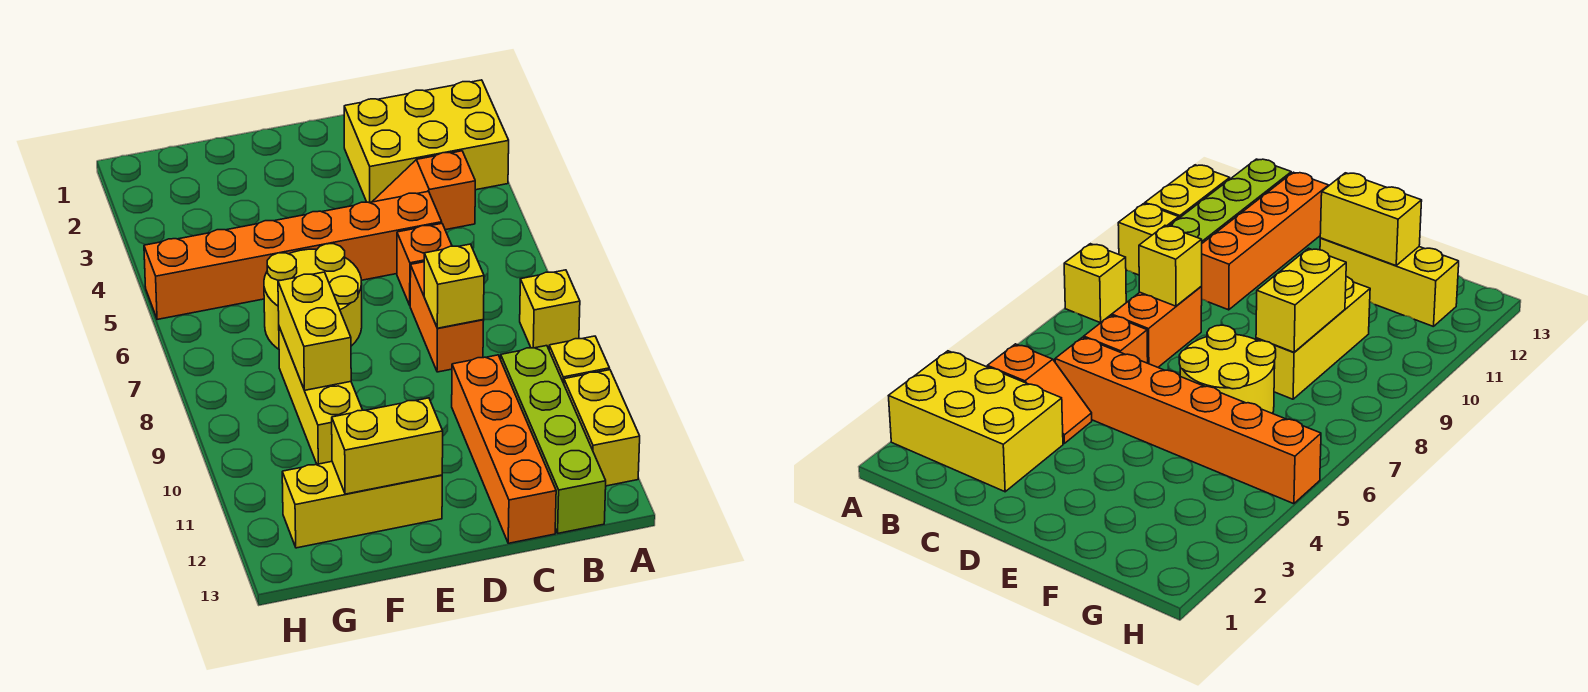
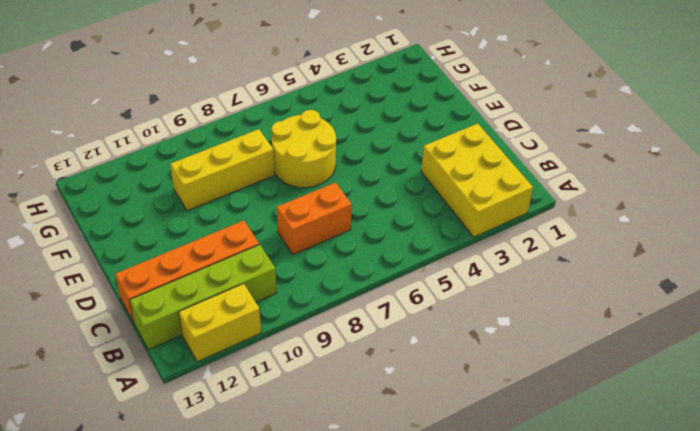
none -> yellow 1x1 brick [520,270,580,349]
none -> yellow 1x1 brick [549,336,610,383]
none -> orange 1x2 slope [372,151,475,230]

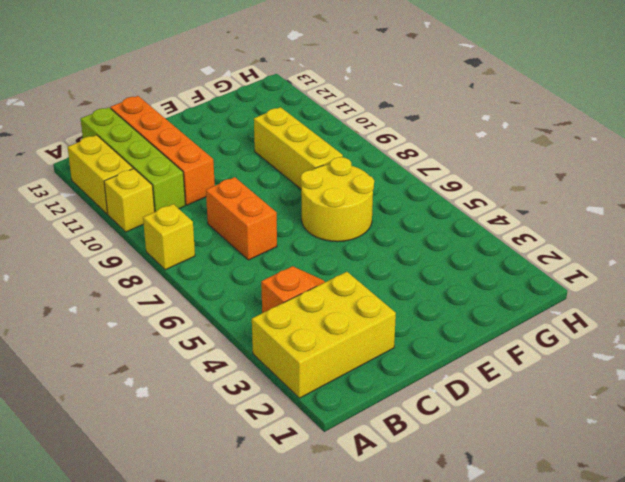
none -> orange 1x6 brick [144,191,442,320]
none -> orange 1x1 brick [397,224,452,305]
none -> yellow 1x3 brick [282,462,442,548]

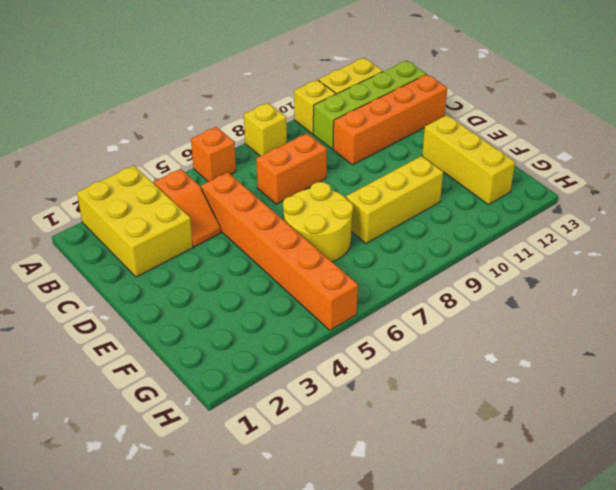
orange 1x1 brick [191,127,236,182] -> orange 1x1 brick moved to [397,224,452,305]
none -> yellow 1x1 brick [424,244,484,328]
none -> yellow 1x2 brick [332,398,443,494]
none -> yellow 1x2 brick [278,272,351,391]

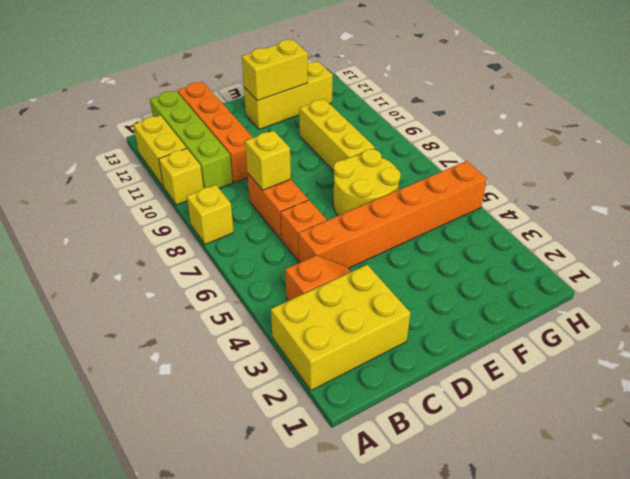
none -> yellow 1x2 brick [278,272,351,391]

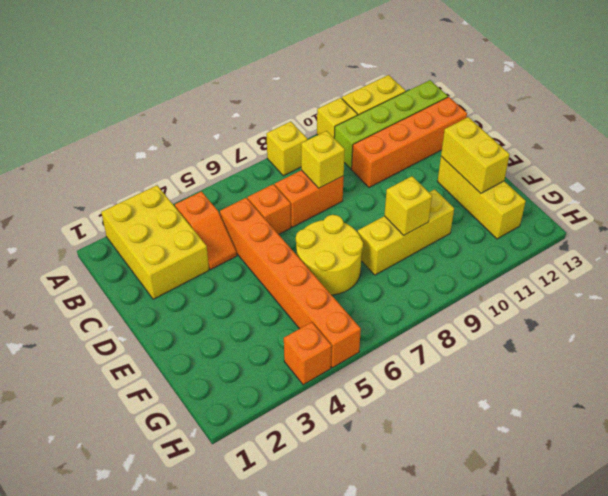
yellow 1x1 brick [384,176,432,236] -> yellow 1x2 brick [278,272,351,391]
orange 1x1 brick [284,322,332,385] -> none

